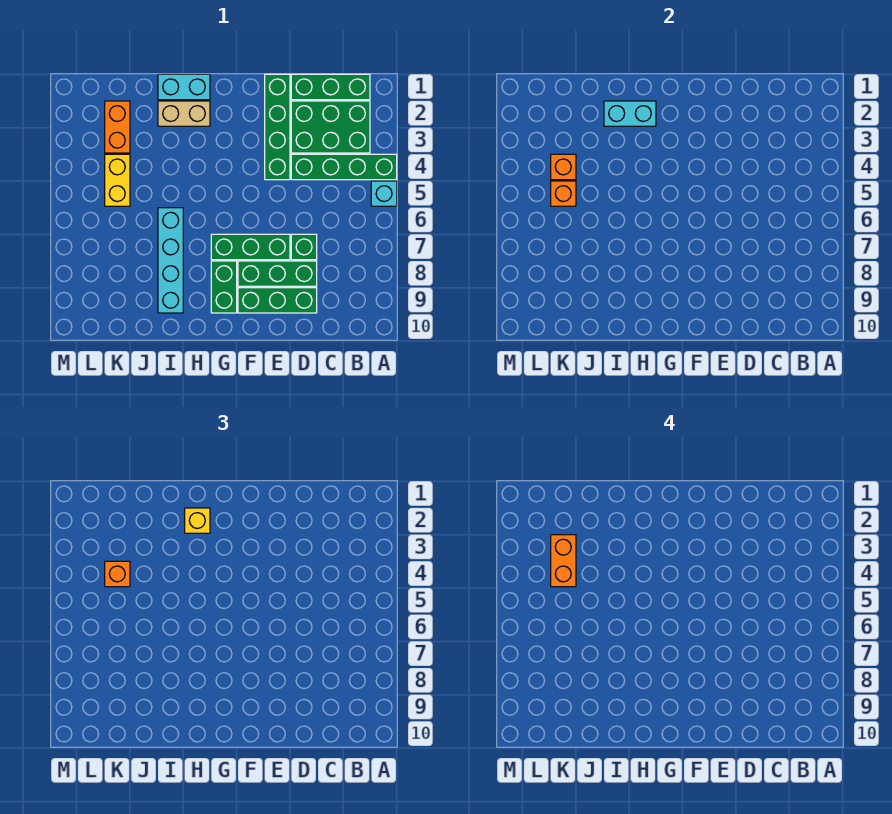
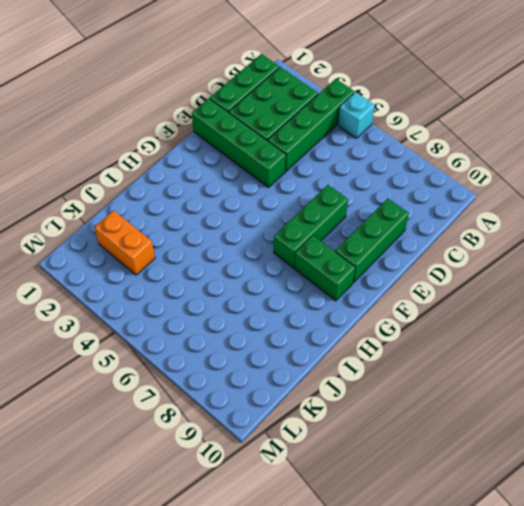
none -> green 1x1 brick [291,234,317,260]
none -> green 1x3 brick [238,261,317,286]
none -> cyan 1x2 brick [158,74,210,100]

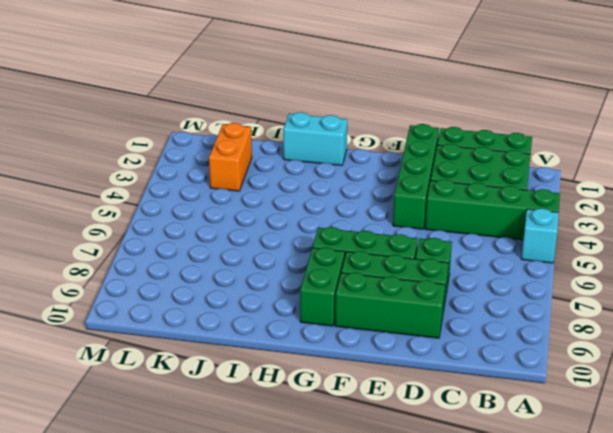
none -> tan 1x2 brick [158,101,210,126]
none -> cyan 1x4 brick [158,208,183,313]
none -> yellow 1x2 brick [105,154,130,206]

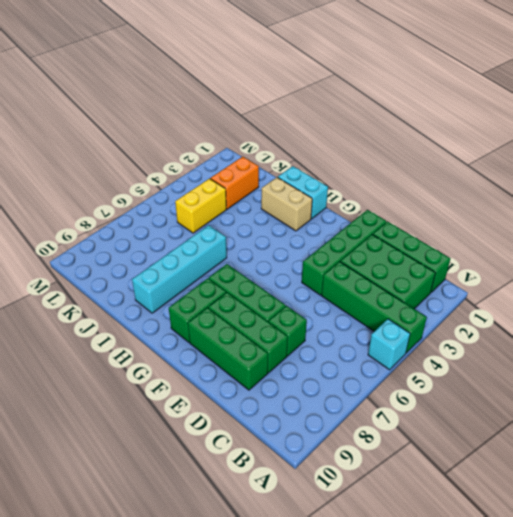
none -> cyan 1x2 brick [604,101,656,126]
none -> orange 1x1 brick [551,154,576,180]
none -> orange 1x1 brick [551,181,576,206]

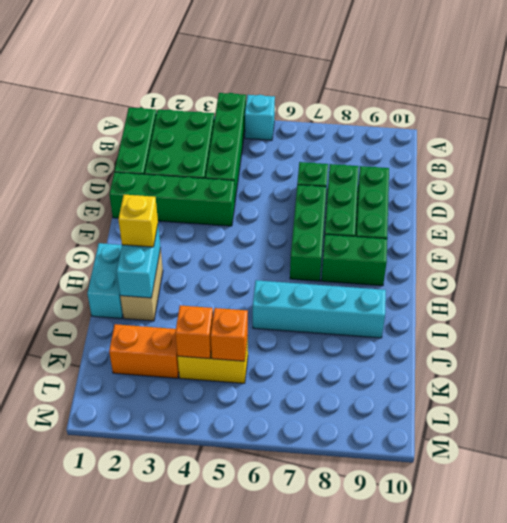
none -> orange 1x1 brick [105,561,130,587]
none -> orange 1x2 brick [551,535,576,587]

